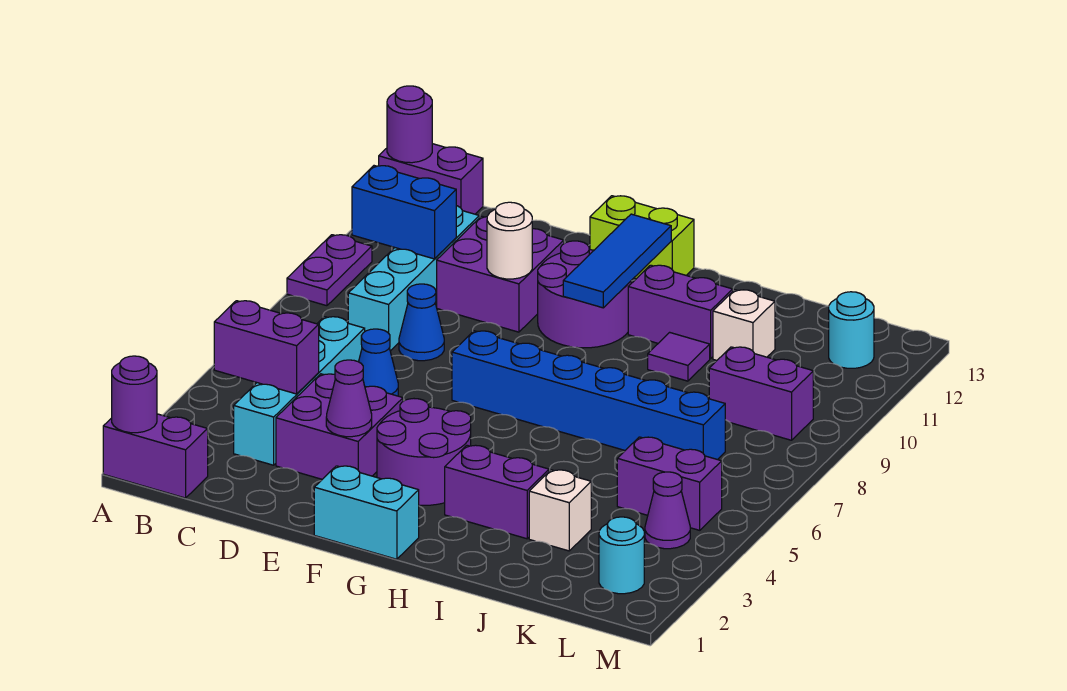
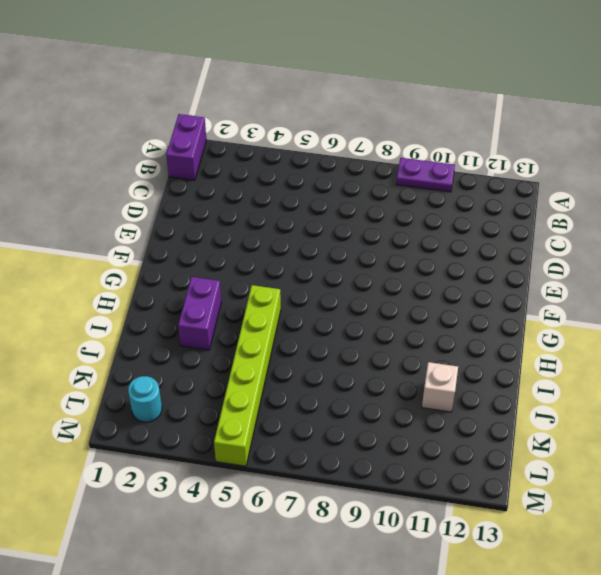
lime 1x6 brick [214,285,281,466] -> purple 1x2 brick [617,437,722,530]
none -> purple 1x2 brick [379,144,483,214]
none -> cyan 1x4 brick [234,317,365,465]
none -> cyan 1x4 brick [348,206,479,351]
none -> purple 2x2 brick [276,374,403,479]

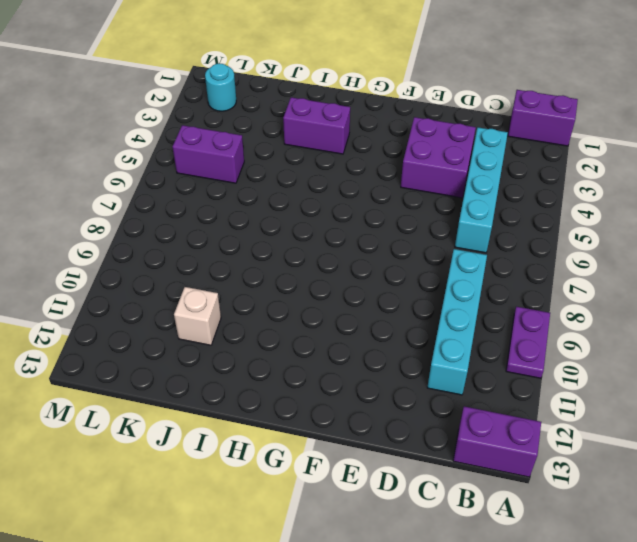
none -> blue 1x1 cone [359,329,398,396]
none -> blue 1x1 cone [399,284,444,361]
none -> purple 2x2 brick [437,216,564,332]
none -> cyan 1x2 brick [314,466,419,559]

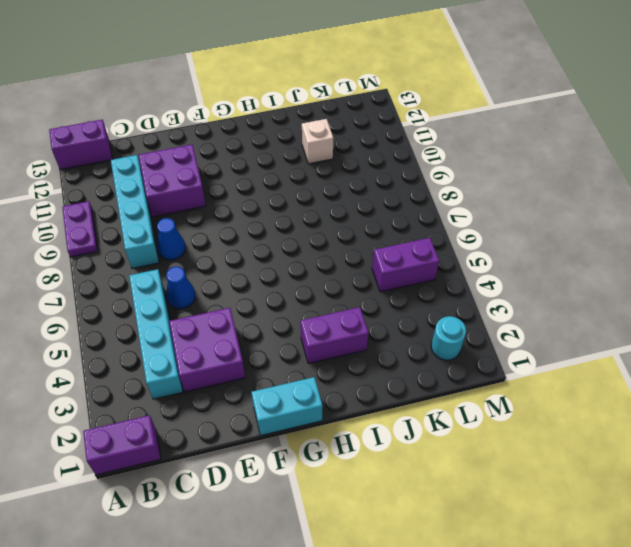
none -> purple 2x2 round brick [377,399,471,505]
none -> blue 1x6 brick [452,331,725,460]
none -> purple 2x2 round brick [538,241,631,348]
none -> lime 1x2 brick [590,196,694,279]

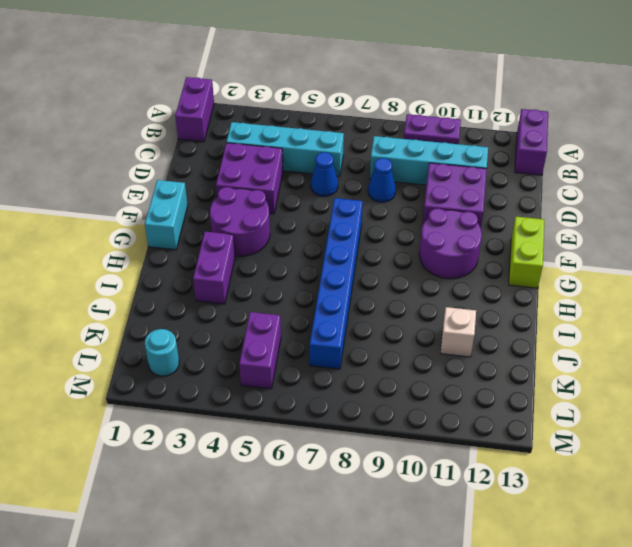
none -> purple 1x2 brick [628,265,733,359]
none -> purple 1x1 tile [648,332,710,381]
none -> white 1x1 brick [529,470,591,551]
none -> purple 1x2 brick [709,347,813,440]

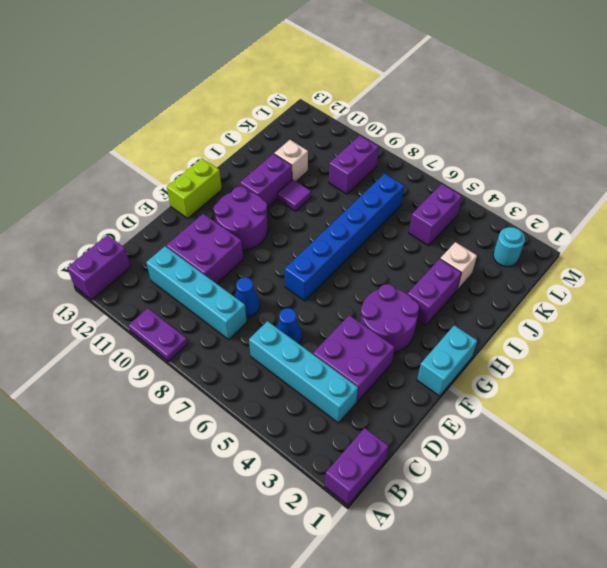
none -> purple 1x1 cone [645,472,690,549]
none -> cyan 1x1 round brick [829,292,874,368]
none -> purple 1x1 round brick [112,356,157,433]
none -> purple 1x1 round brick [387,86,432,163]

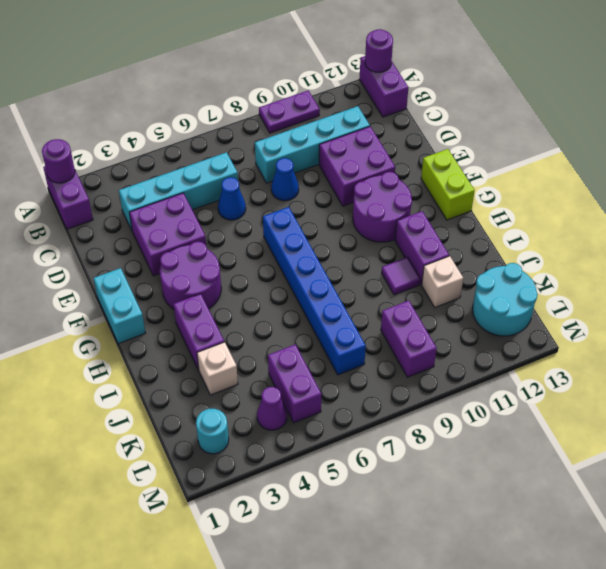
cyan 2x2 round brick [473,263,538,336] -> cyan 1x1 round brick [829,292,874,368]
none -> purple 1x2 brick [214,301,319,394]
none -> blue 1x2 brick [352,166,456,259]
none -> purple 1x1 cone [326,360,372,437]
none -> white 1x1 round brick [487,202,532,279]

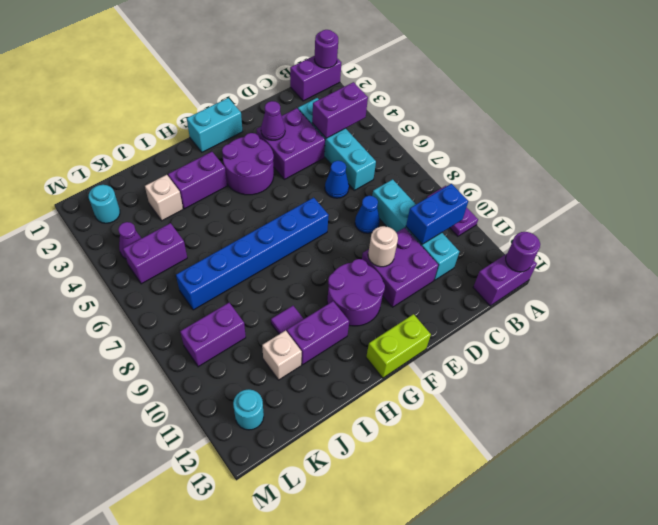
none -> blue 1x3 tile [563,214,671,308]

